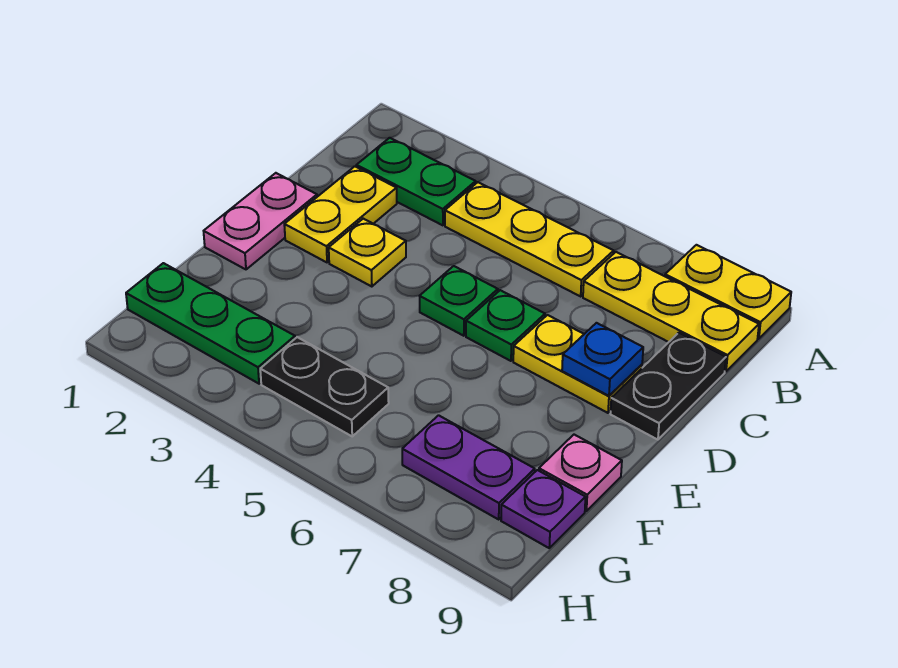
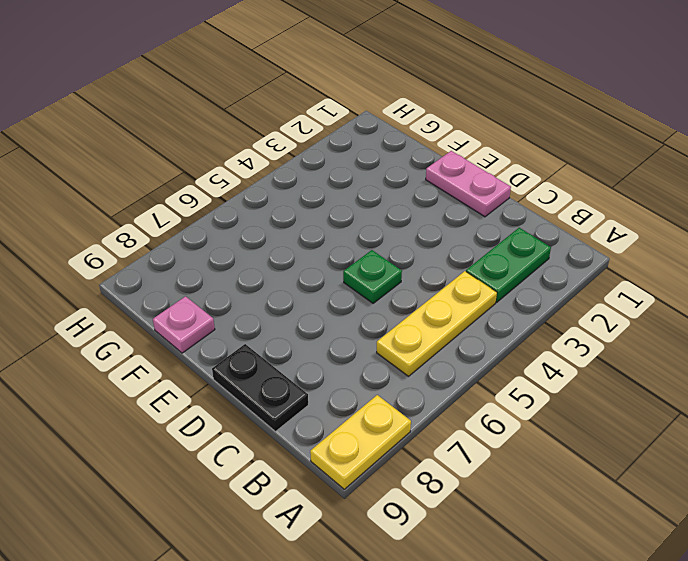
none -> yellow 1x3 plate [583,252,759,371]
none -> yellow 1x2 plate [284,166,397,262]
none -> yellow 1x1 plate [329,219,406,287]

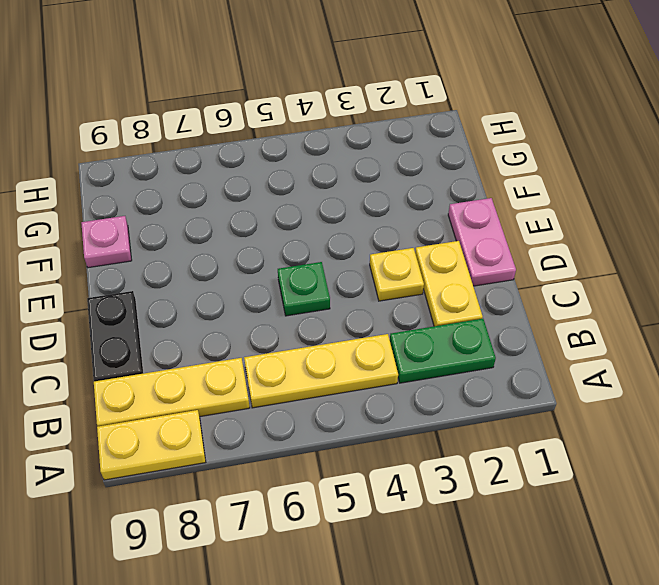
none -> green 1x1 plate [466,290,545,361]
none -> yellow 1x2 plate [513,315,642,413]
none -> green 1x3 plate [126,263,295,384]

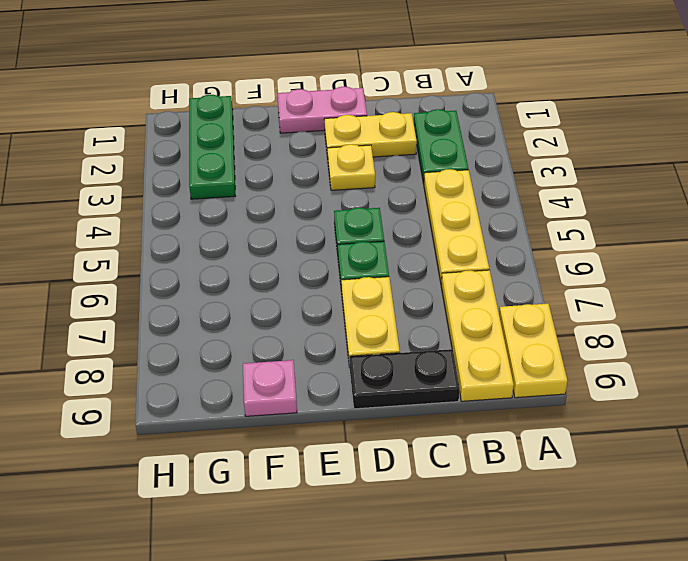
none -> black 1x2 plate [260,337,389,436]
none -> purple 1x2 plate [402,415,535,519]
none -> purple 1x1 plate [501,470,586,548]

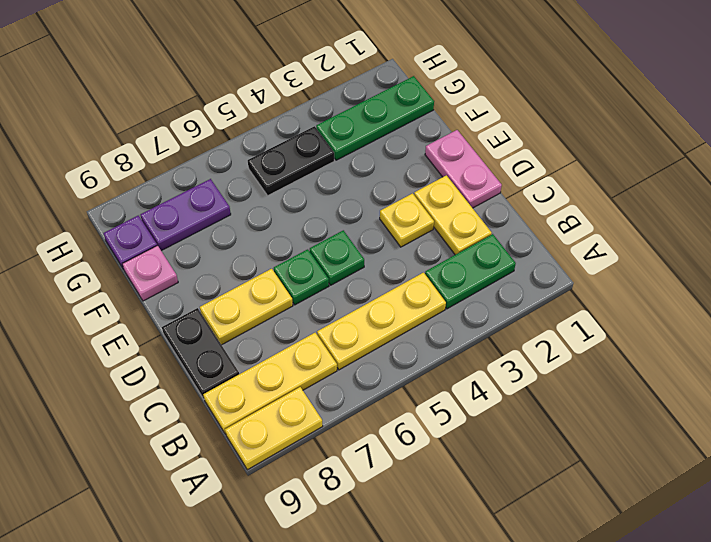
none -> blue 1x1 plate [562,323,643,396]

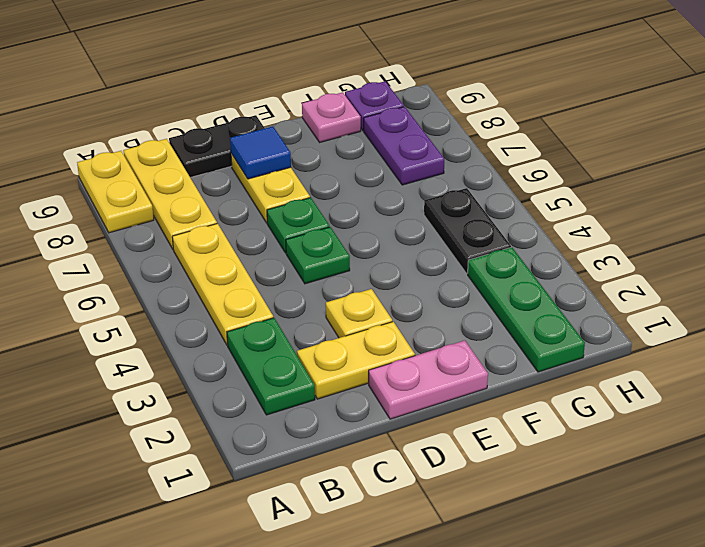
blue 1x1 tile [230,127,291,179] -> blue 1x1 plate [562,323,643,396]

